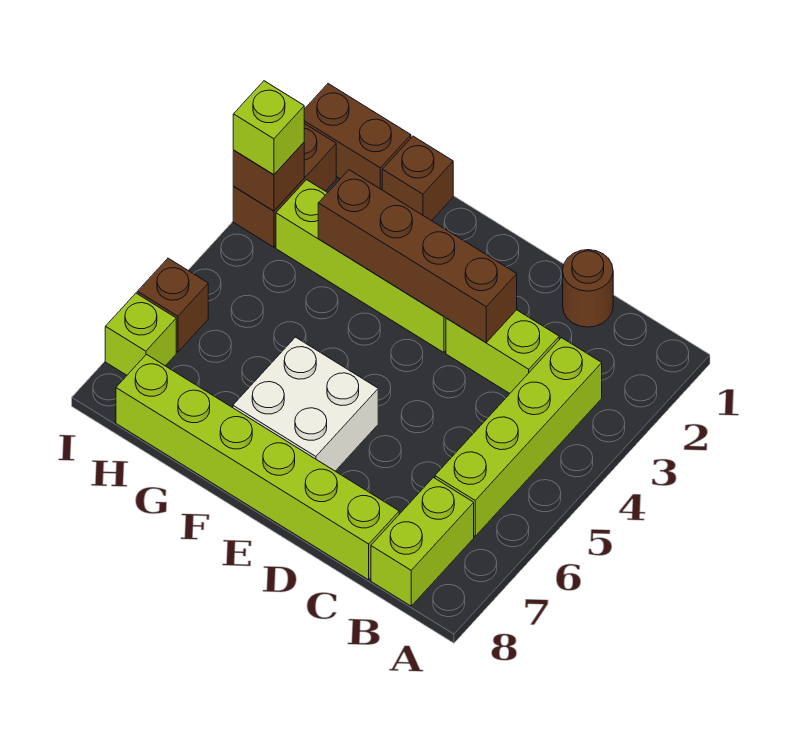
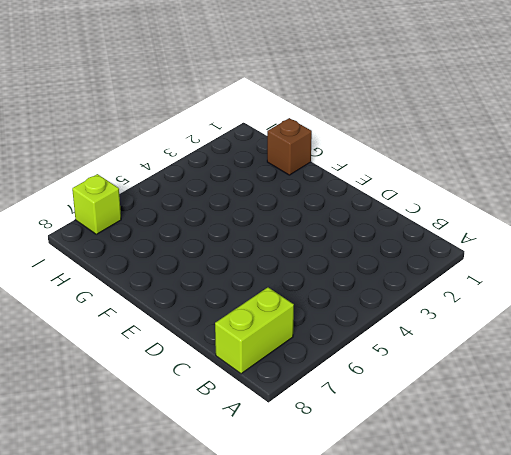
none -> lime 1x4 brick [435,338,602,536]
none -> brown 1x1 round brick [563,250,613,327]
none -> lime 1x2 brick [446,310,559,393]

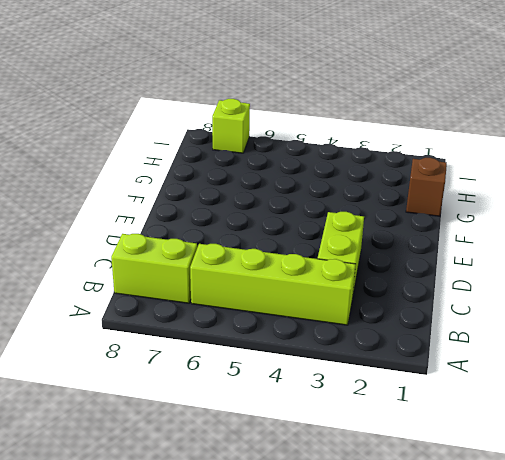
none -> brown 1x1 round brick [563,250,613,327]
none -> lime 1x6 brick [116,355,399,580]
none -> lime 1x4 brick [276,180,446,353]

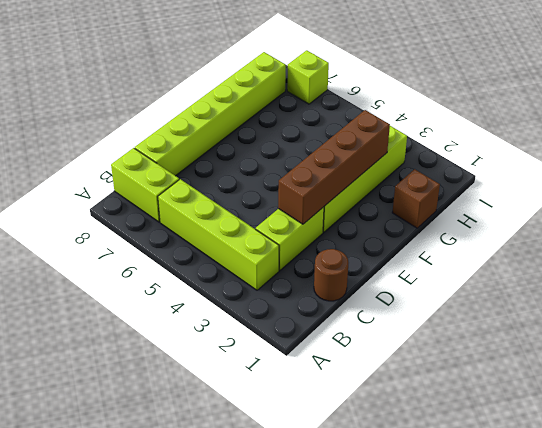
none -> white 2x2 brick [233,337,378,471]
none -> brown 1x2 brick [304,84,411,190]
none -> brown 1x2 brick [233,124,336,247]

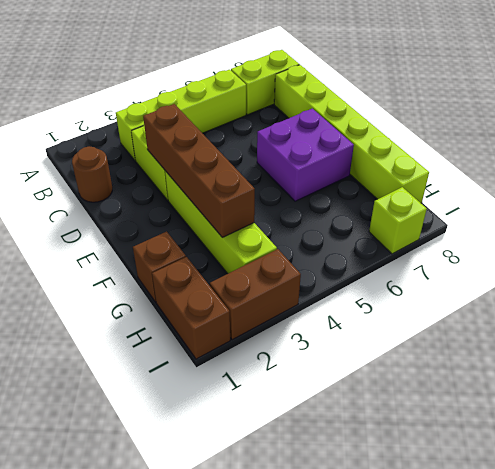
purple 2x2 brick [257,109,354,201] -> white 2x2 brick [233,337,378,471]
none -> brown 1x1 brick [137,258,208,352]
none -> brown 1x1 brick [233,143,304,211]
none -> lime 1x1 brick [233,81,304,175]

